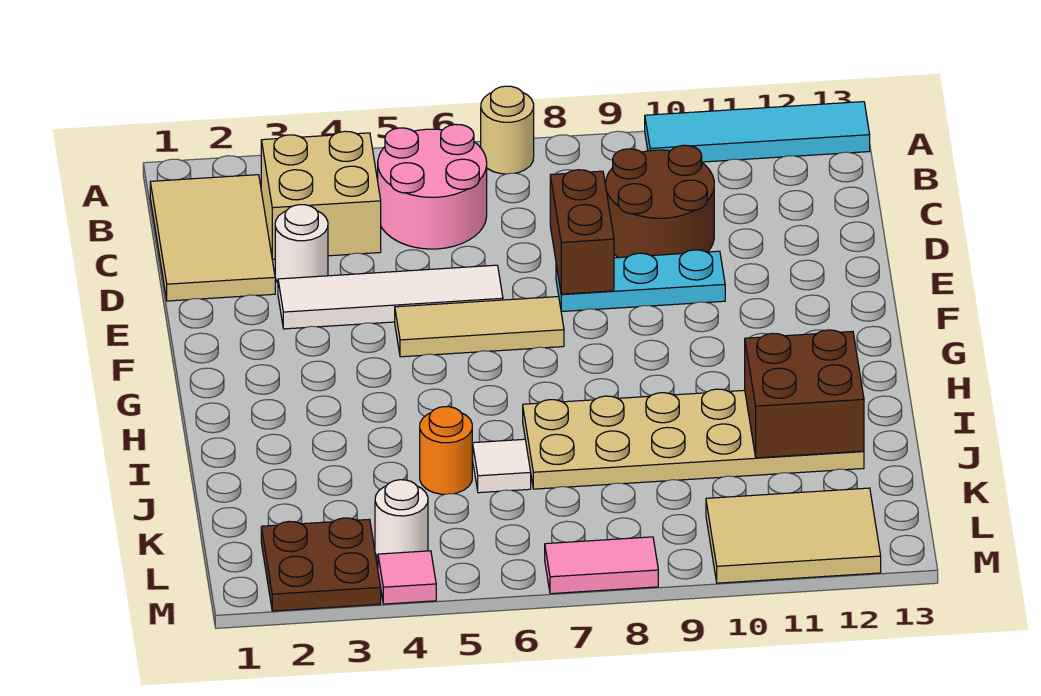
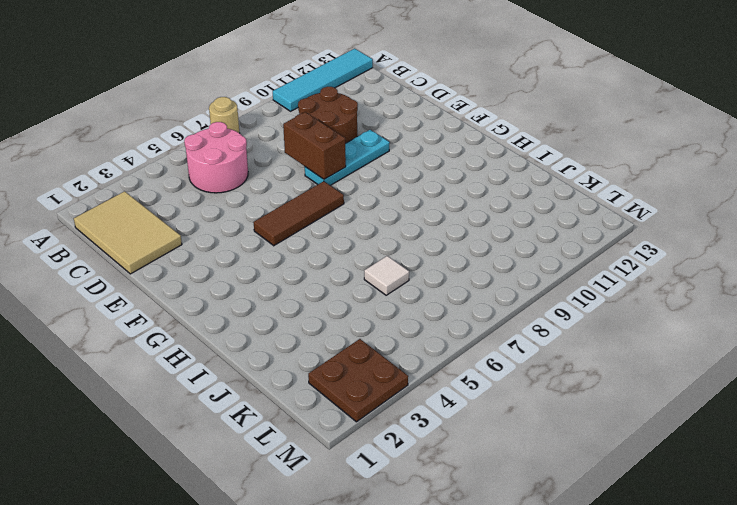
brown 1x3 tile [254,181,344,246] -> tan 1x3 tile [395,297,564,357]
none -> tan 2x2 brick [261,131,381,259]
none -> white 1x1 round brick [275,205,328,283]
none -> white 1x4 tile [278,265,503,329]

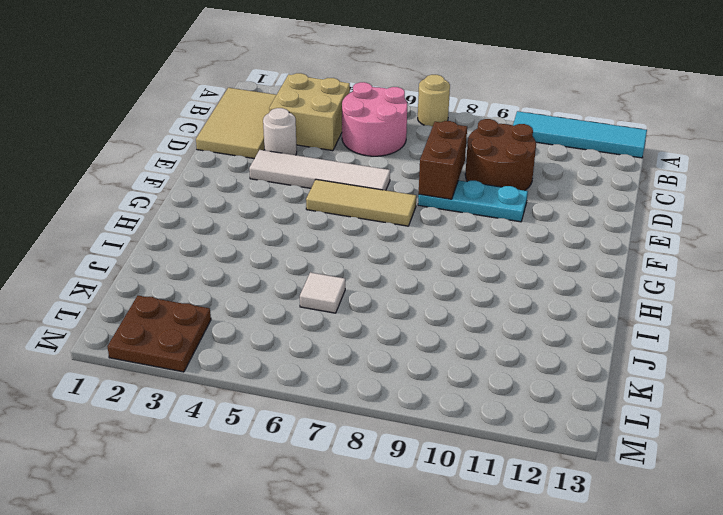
none -> tan 2x6 plate [523,389,864,489]
none -> orange 1x1 round brick [420,407,472,494]
none -> white 1x1 round brick [375,480,428,558]

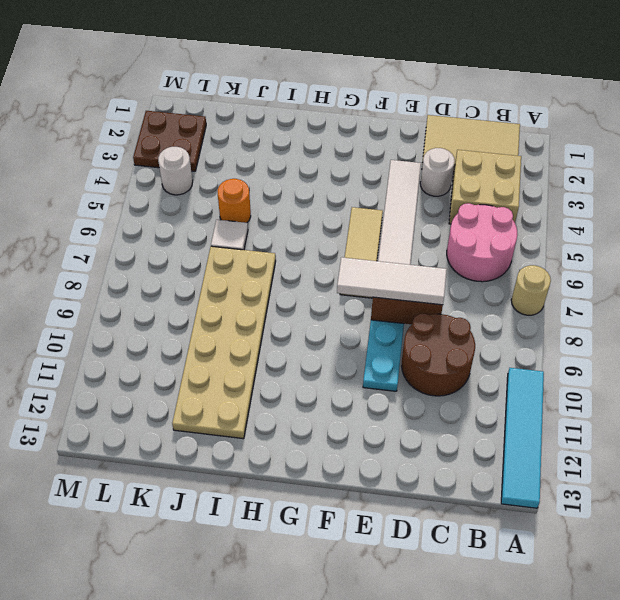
white 1x3 tile [337,257,447,305] -> none
none -> tan 2x3 tile [706,488,881,583]
none -> pink 1x1 tile [378,551,436,604]
none -> pink 1x2 tile [545,537,658,594]

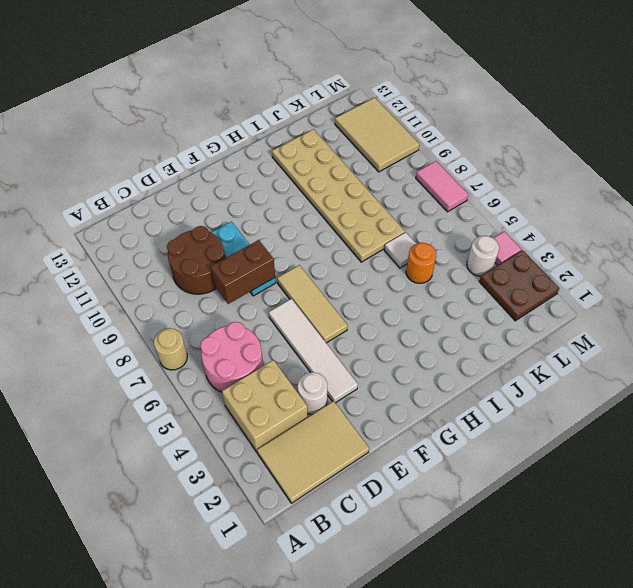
none -> cyan 1x4 tile [645,102,870,162]
none -> brown 2x2 brick [745,330,864,458]

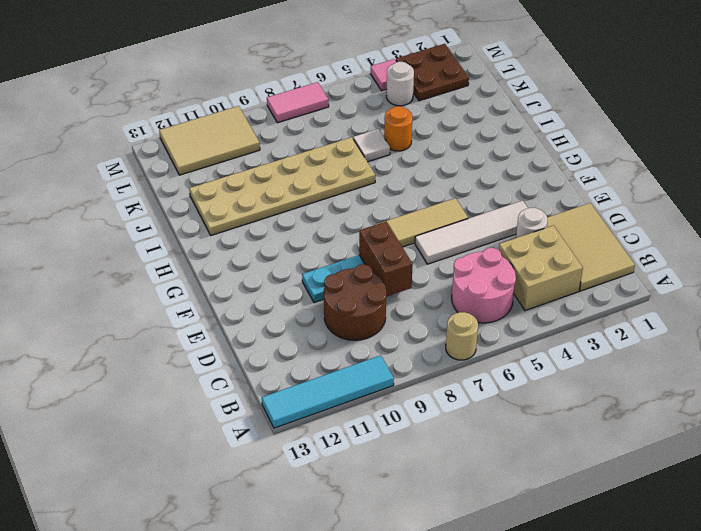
none -> brown 2x2 brick [745,330,864,458]

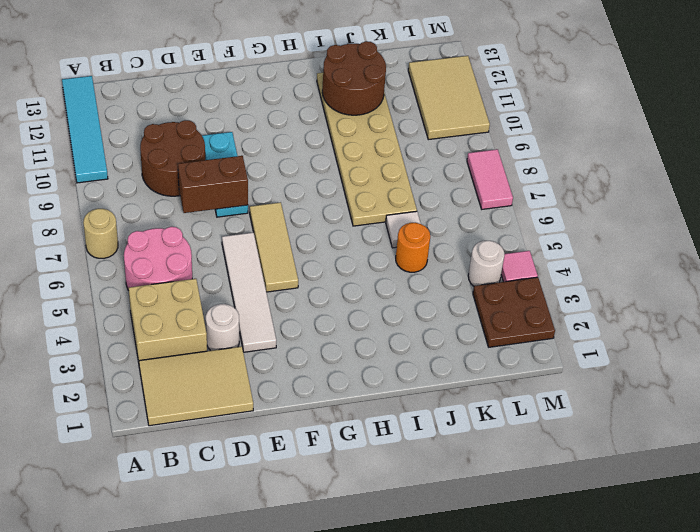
brown 2x2 round brick [322,41,386,115] -> brown 2x2 brick [745,330,864,458]

